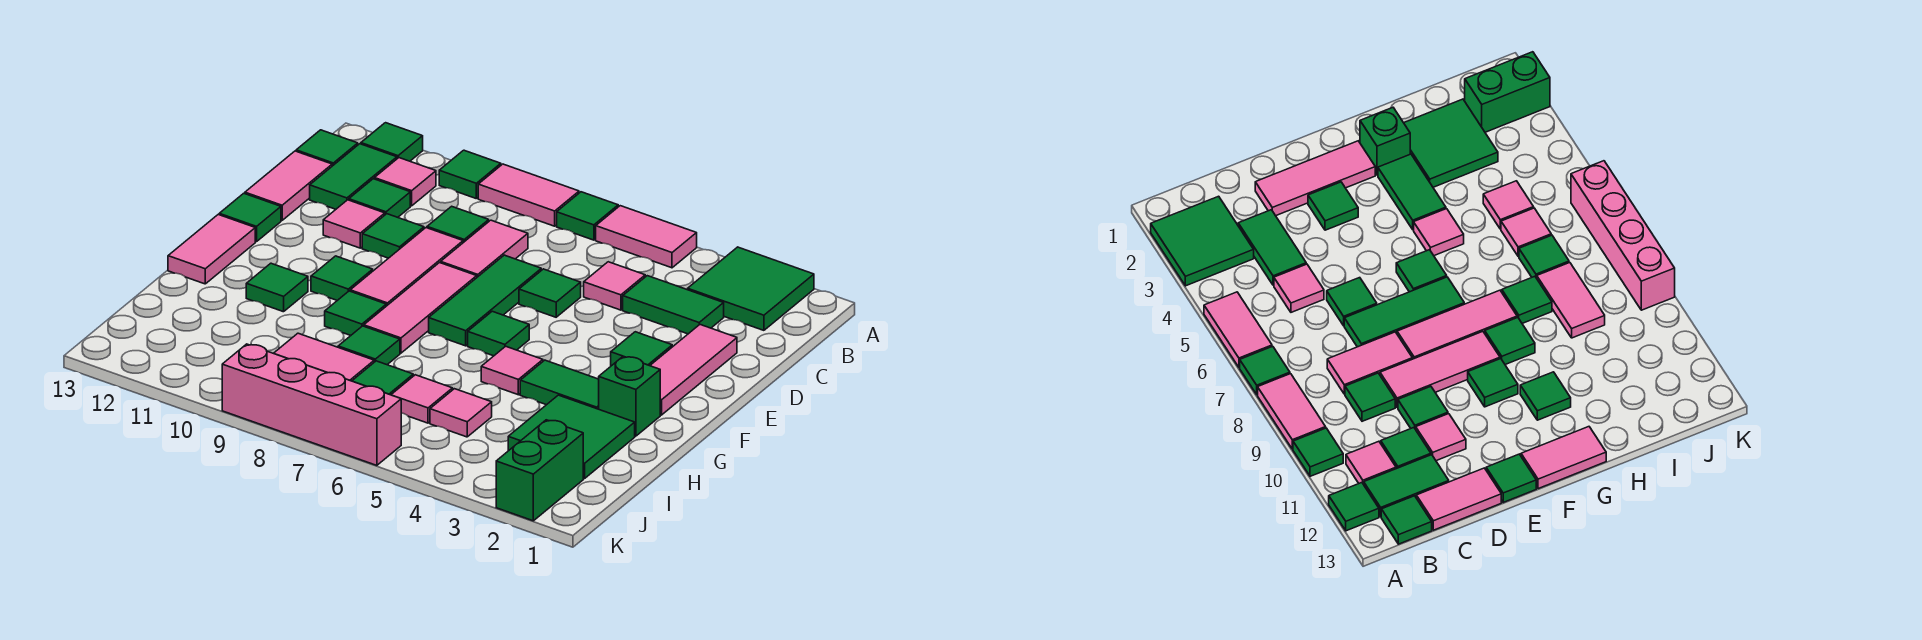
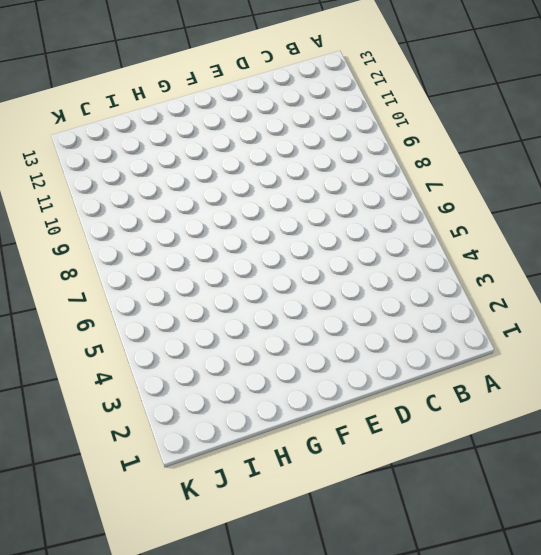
none -> green 2x2 tile [688,247,814,330]
none -> pink 1x2 tile [596,206,697,268]
none -> green 1x1 tile [557,192,618,240]
none -> pink 1x2 tile [478,164,579,226]

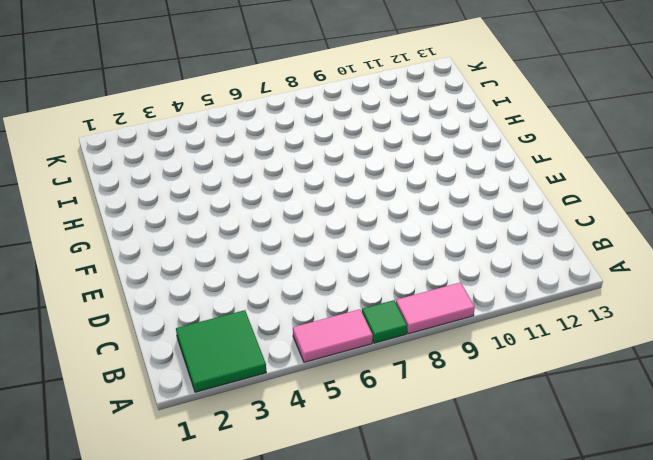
none -> green 1x1 tile [439,150,501,198]
none -> green 1x1 tile [361,123,423,161]
none -> pink 1x1 tile [374,158,436,206]
none -> green 1x2 tile [310,144,397,209]

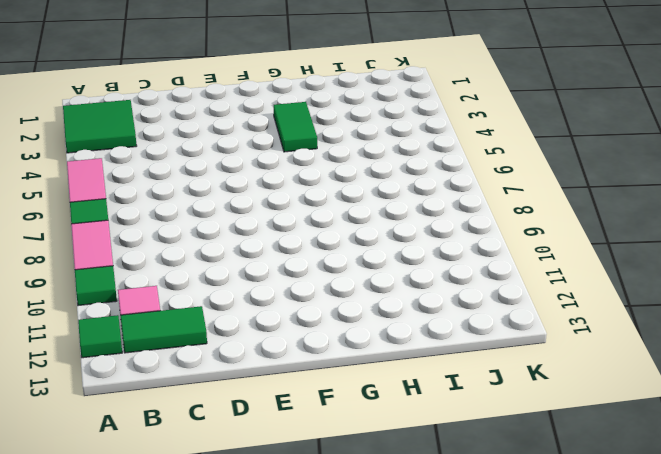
none -> green 1x1 tile [296,130,358,166]
none -> green 1x2 tile [623,276,724,334]
none -> pink 1x1 tile [584,262,645,310]
none -> pink 1x2 tile [441,220,528,277]

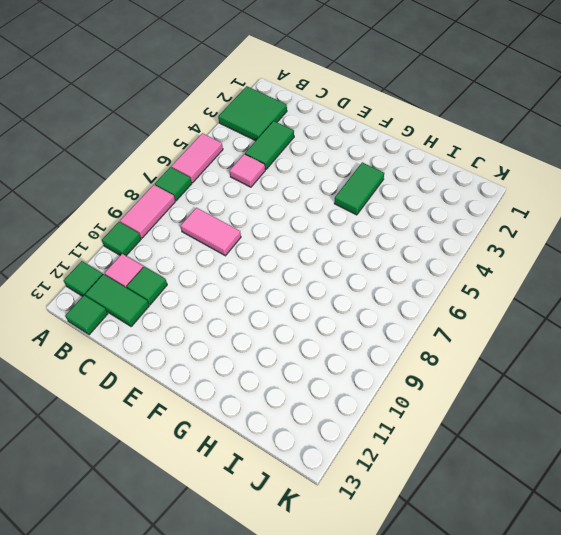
none -> green 1x1 tile [427,206,489,243]
none -> pink 1x2 tile [245,151,332,220]
none -> pink 1x3 tile [650,325,737,415]
none -> green 1x1 tile [519,269,581,317]

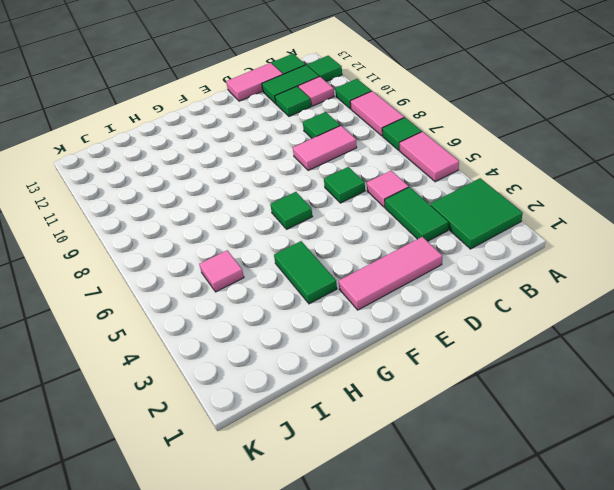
none -> green 1x3 tile [429,255,541,346]
none -> pink 1x3 tile [350,228,463,306]
none -> green 1x1 tile [362,214,424,258]
none -> pink 1x1 tile [323,200,385,248]

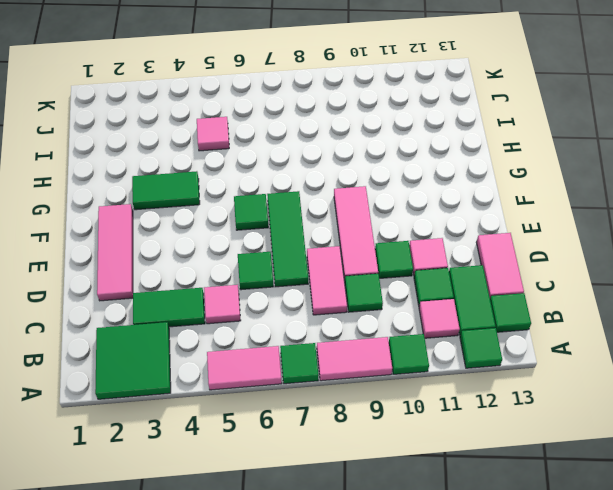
none -> green 1x1 tile [611,332,672,366]
none -> pink 1x3 tile [364,263,477,353]
none -> green 1x1 tile [219,193,281,242]
none -> green 1x1 tile [311,256,373,300]

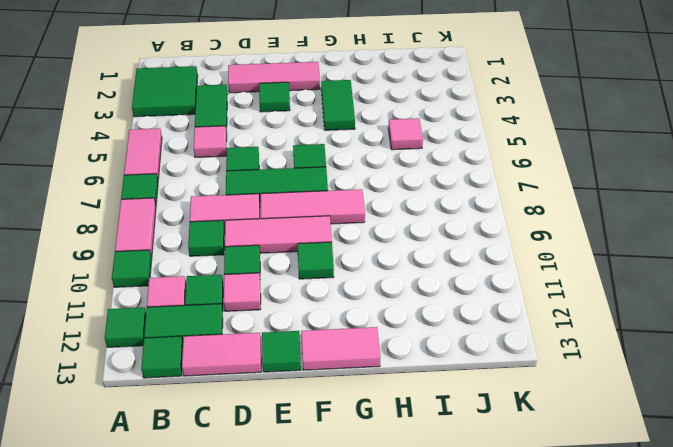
none -> green 1x1 brick [599,356,660,436]
none -> pink 1x1 tile [481,346,543,395]
none -> green 1x1 tile [325,291,386,335]
none -> green 1x1 tile [246,263,308,312]

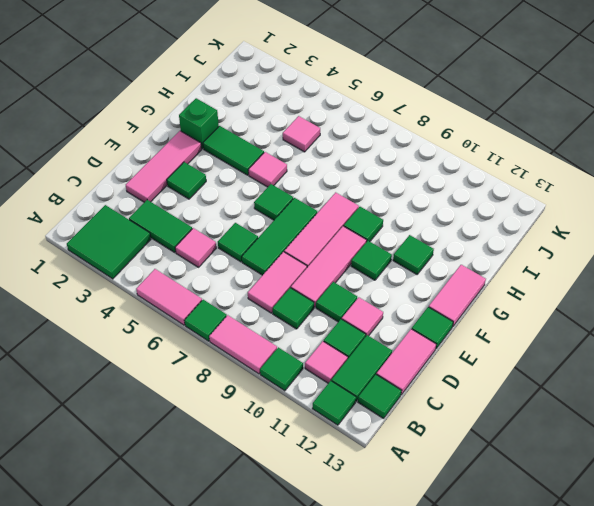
none -> green 2x2 tile [508,395,635,478]
none -> green 1x1 tile [338,326,400,365]
none -> pink 1x1 tile [391,375,453,423]
none -> green 1x1 tile [352,361,413,395]

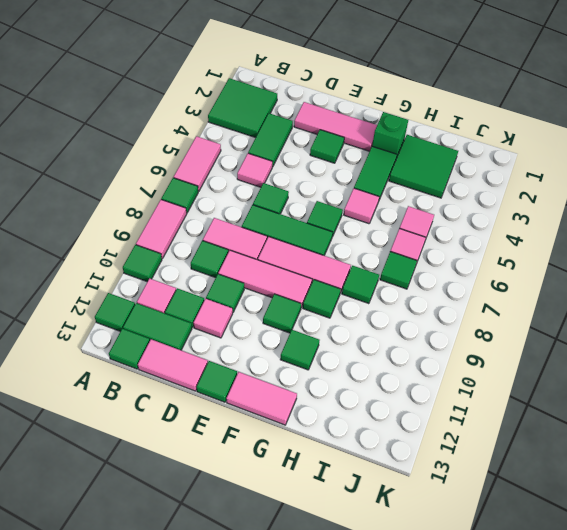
none -> pink 1x2 tile [274,333,374,381]
none -> green 1x2 brick [496,420,583,521]
none -> pink 1x4 brick [222,344,401,465]

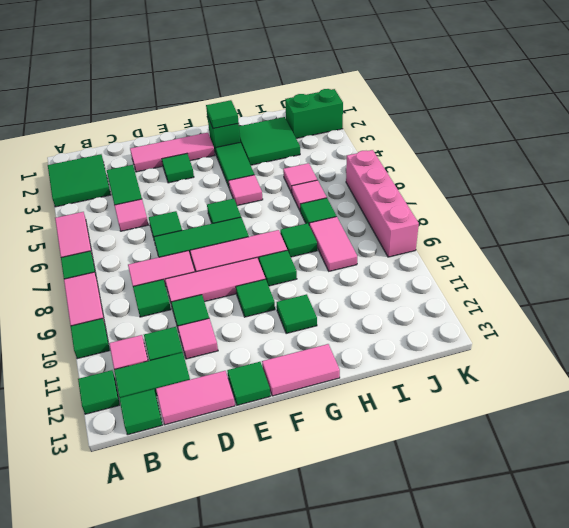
green 1x1 tile [206,100,238,129] -> none

